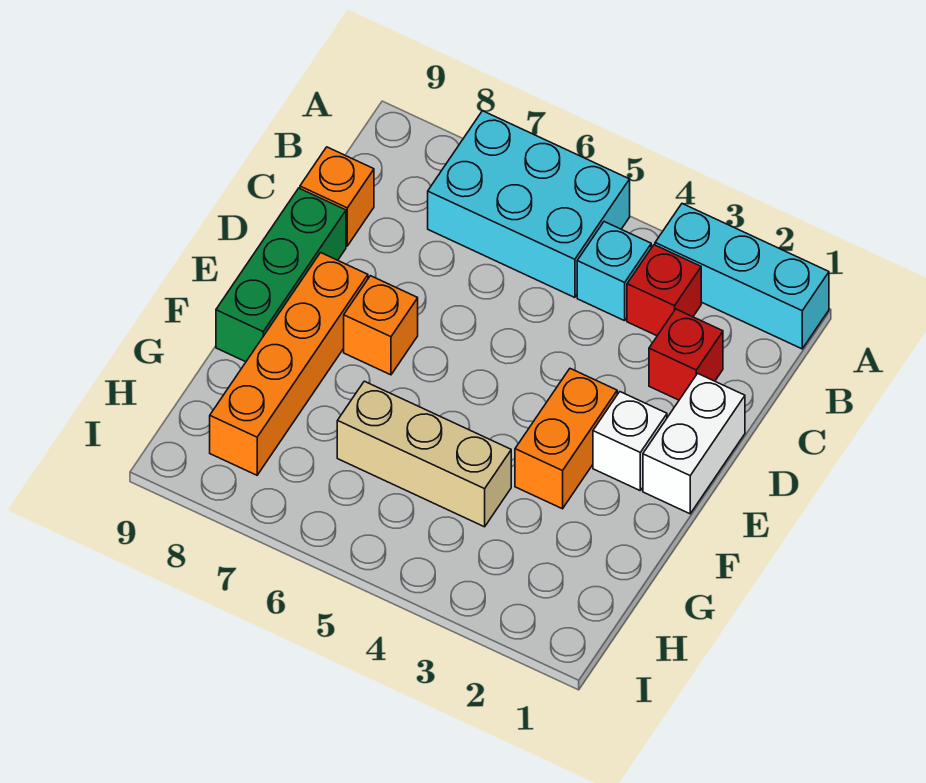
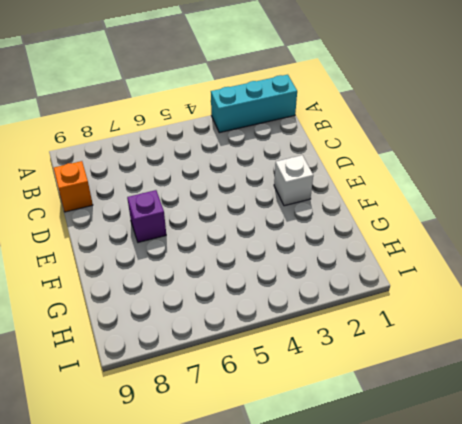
purple 1x1 brick [127,190,166,242] -> orange 1x1 brick [344,276,418,375]
none -> cyan 2x3 brick [428,111,630,298]
none -> red 1x1 brick [627,245,701,336]
none -> cyan 1x1 brick [577,222,651,321]

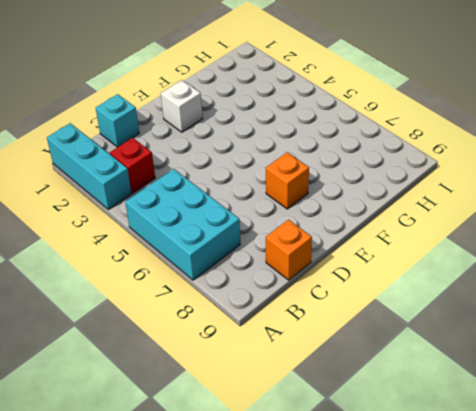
cyan 1x1 brick [96,94,139,147] -> cyan 1x1 brick moved to [577,222,651,321]
none -> red 1x1 brick [649,309,723,400]
none -> white 1x2 brick [643,373,745,514]
none -> green 1x3 brick [216,188,346,362]

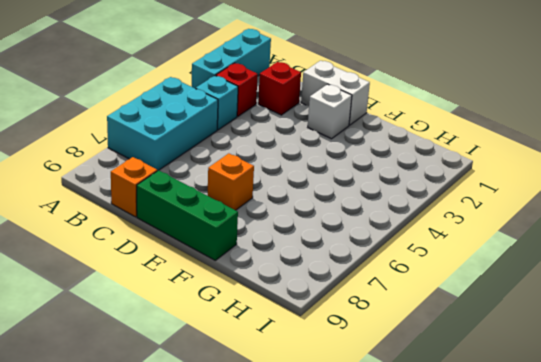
none -> orange 1x2 brick [515,369,617,509]
none -> orange 1x4 brick [210,253,368,475]
none -> tan 1x3 brick [337,381,511,527]

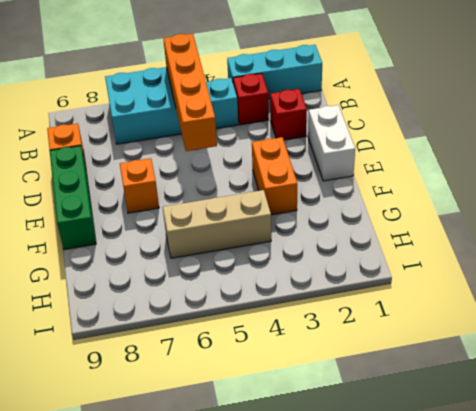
orange 1x4 brick [163,34,217,151] -> orange 1x4 brick moved to [210,253,368,475]
none -> white 1x1 brick [593,392,667,490]

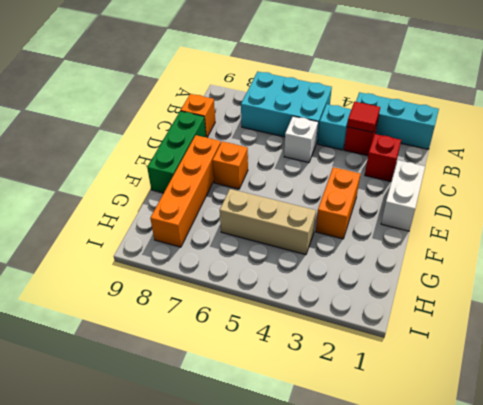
red 1x1 tile [347,102,380,132] -> none
white 1x1 brick [284,116,318,163] -> white 1x1 brick moved to [593,392,667,490]

